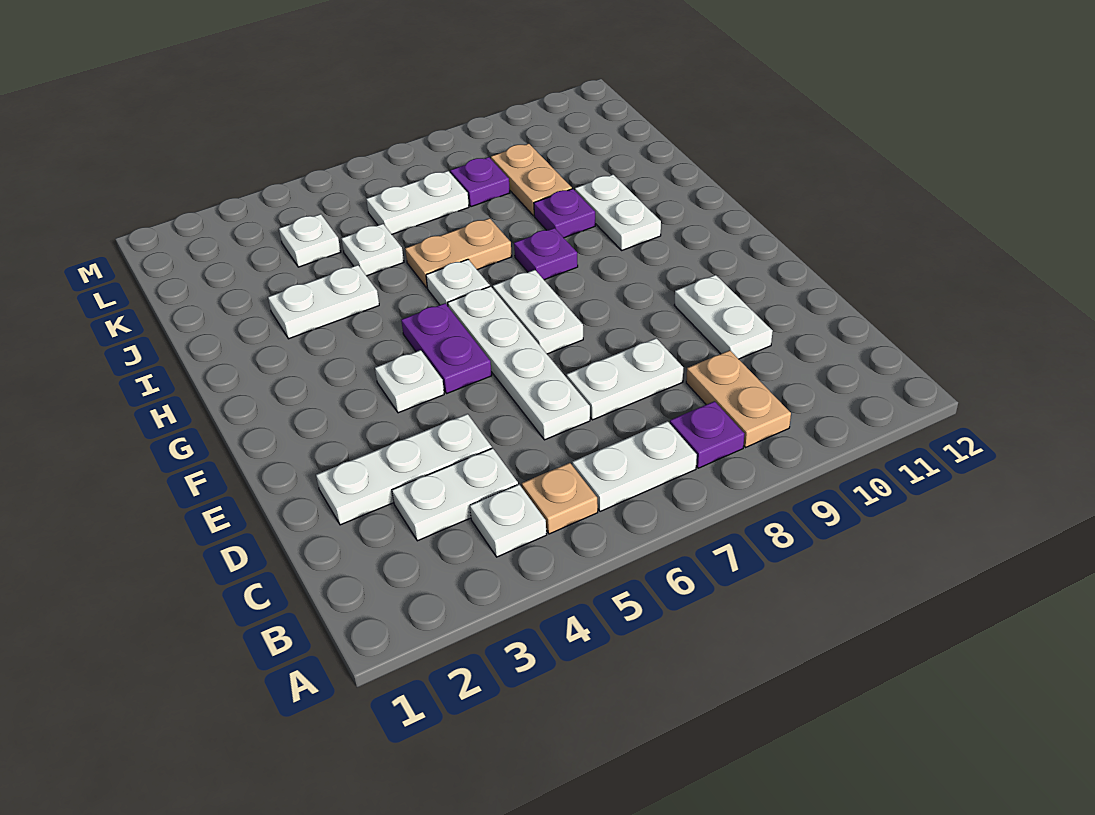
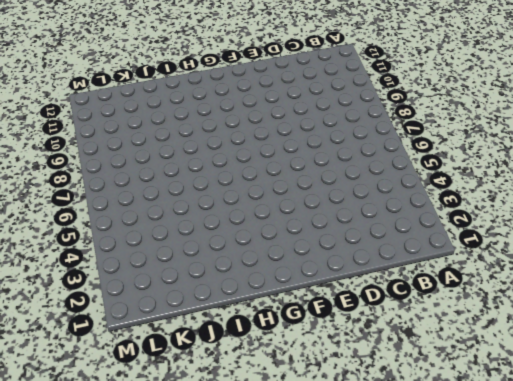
none -> white 1x1 plate [470,484,547,557]
none -> tan 1x1 plate [522,463,598,534]
none -> white 1x2 plate [572,421,697,512]

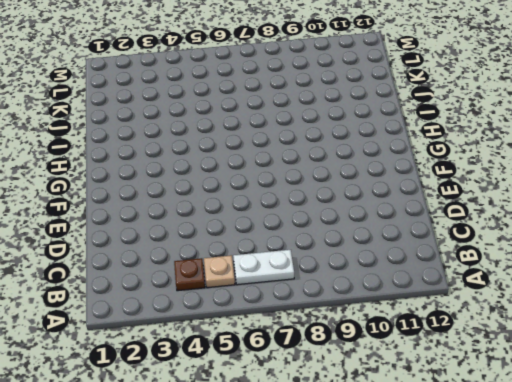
brown 1x1 plate [174,258,205,291] -> white 1x1 plate [470,484,547,557]
none -> purple 1x1 plate [670,401,744,468]
none -> tan 1x2 plate [686,350,791,447]
none -> white 1x2 plate [392,448,518,541]

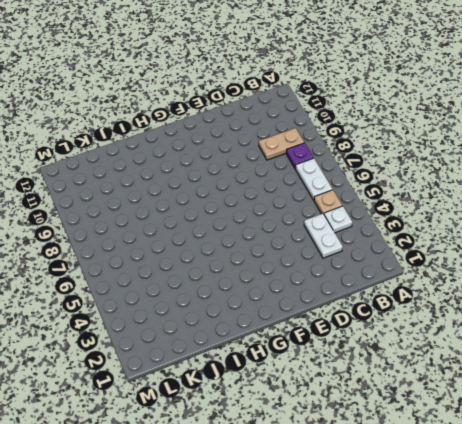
none -> white 1x3 plate [316,414,492,525]
none -> white 1x4 plate [448,286,590,440]
none -> white 1x2 plate [566,338,683,420]

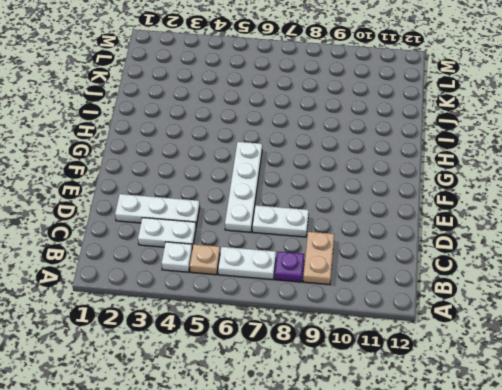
none -> white 1x2 plate [674,275,773,359]
none -> white 1x1 plate [375,350,444,413]
none -> purple 1x2 plate [401,303,492,393]

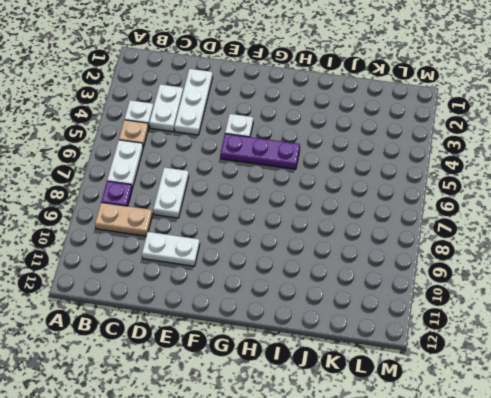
purple 1x3 plate [220,134,300,169] -> purple 1x2 plate [401,303,492,393]
none -> white 1x4 plate [448,286,590,440]
none -> white 1x2 plate [493,270,583,354]
none -> white 1x1 plate [426,259,490,306]

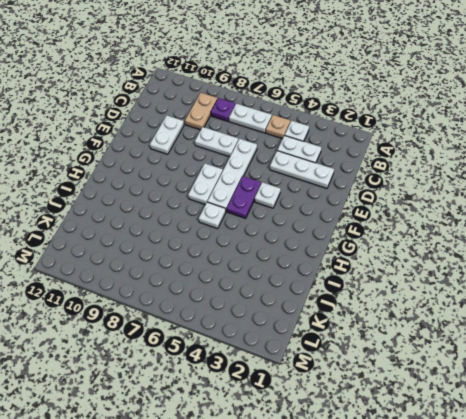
none -> purple 1x1 plate [514,228,578,280]
none -> white 1x2 plate [575,175,661,250]
none -> white 1x2 plate [268,265,379,339]

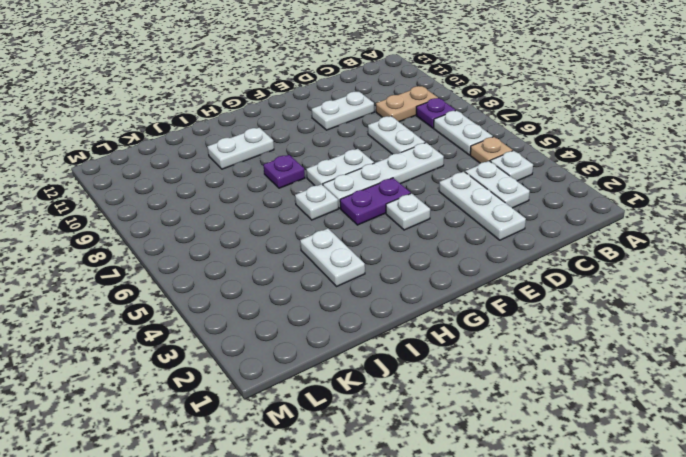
none -> tan 1x2 plate [405,218,512,288]
none -> purple 1x1 plate [534,189,595,238]
none -> white 1x1 plate [341,224,404,276]

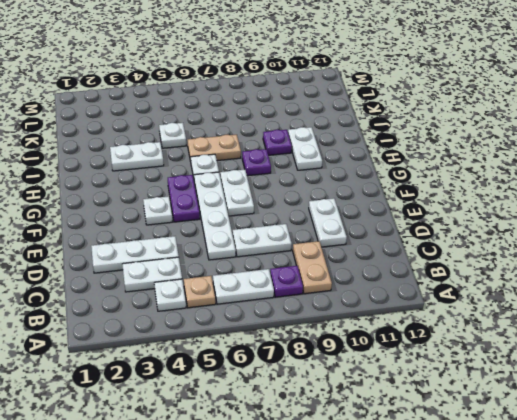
none -> tan 1x2 plate [491,144,572,216]
none -> white 1x1 plate [279,214,341,267]
none -> white 1x2 plate [366,171,469,234]

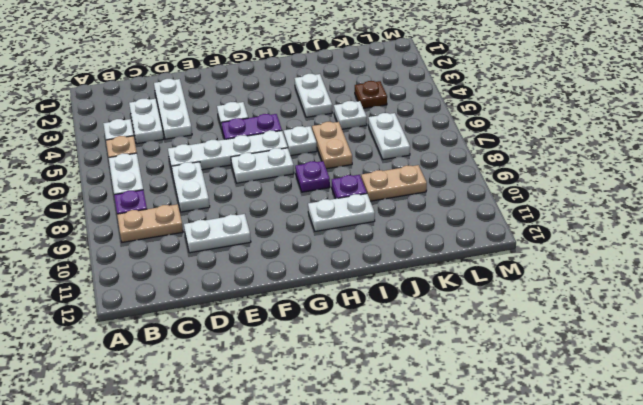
brown 1x1 plate [355,81,387,109] -> white 1x1 plate [279,214,341,267]
none -> purple 1x1 plate [450,157,510,207]

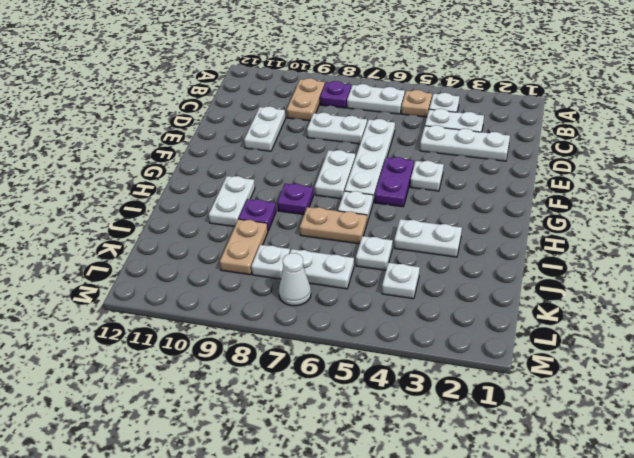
white 1x1 plate [251,245,290,279] -> purple 1x1 plate [450,157,510,207]
white 1x1 cone [279,253,311,306] -> none

